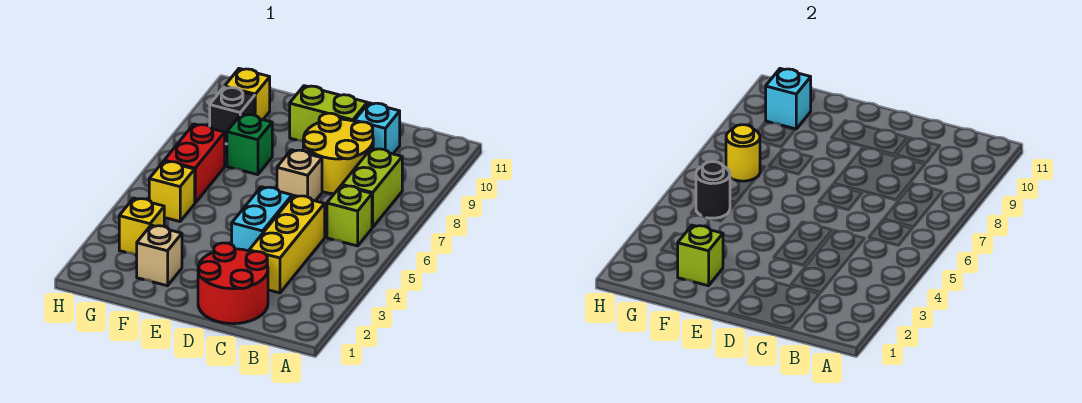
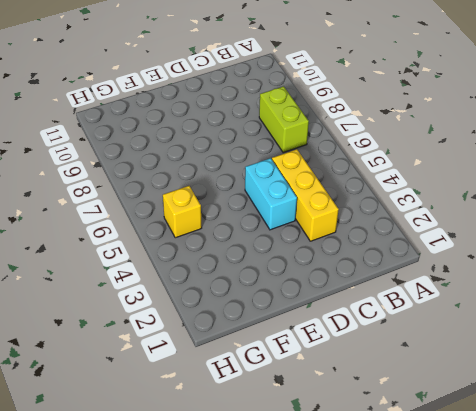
none -> lime 1x1 brick [327,185,372,246]
none -> red 2x2 round brick [198,243,268,324]
none -> yellow 2x2 round brick [303,113,373,194]

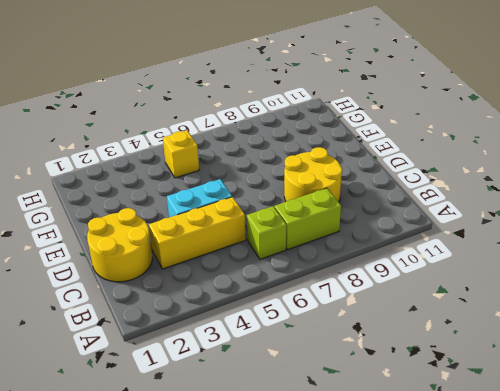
yellow 2x2 round brick [87,208,152,282] -> red 2x2 round brick [198,243,268,324]
none -> cyan 1x1 brick [355,103,400,154]
none -> tan 1x1 brick [277,150,322,201]
none -> lime 1x2 brick [290,86,367,141]

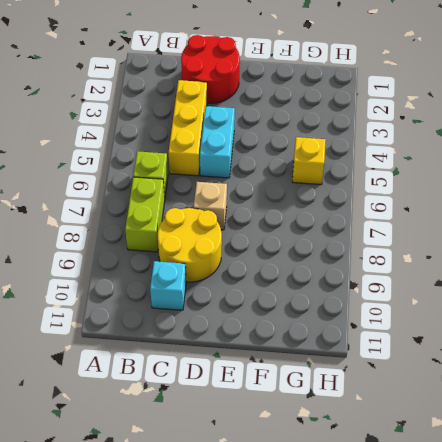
none -> lime 1x2 brick [290,86,367,141]
none -> tan 1x1 brick [137,225,182,286]
none -> green 1x1 brick [227,114,272,175]

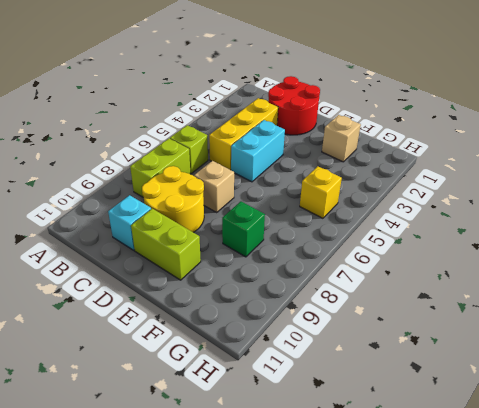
none -> yellow 1x1 brick [119,198,164,255]
none -> red 1x2 brick [164,124,225,203]
none -> black 1x1 brick [210,87,255,144]

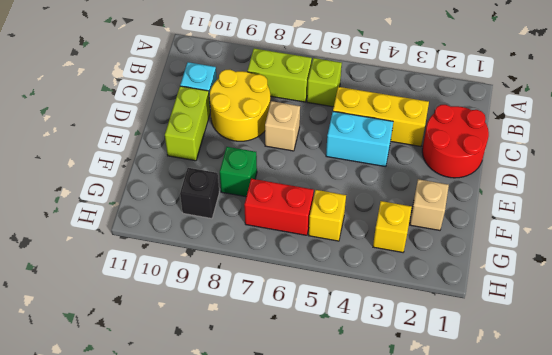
none -> yellow 1x1 brick [225,69,270,120]
none -> lime 1x1 brick [678,225,723,286]
none -> black 1x1 round brick [696,162,730,219]

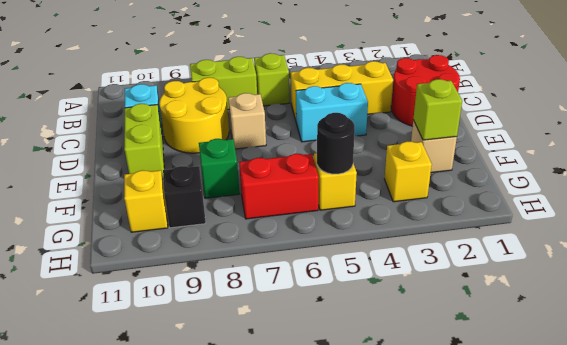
none -> yellow 1x1 round brick [726,125,760,181]
none -> cyan 1x1 brick [766,69,811,129]

